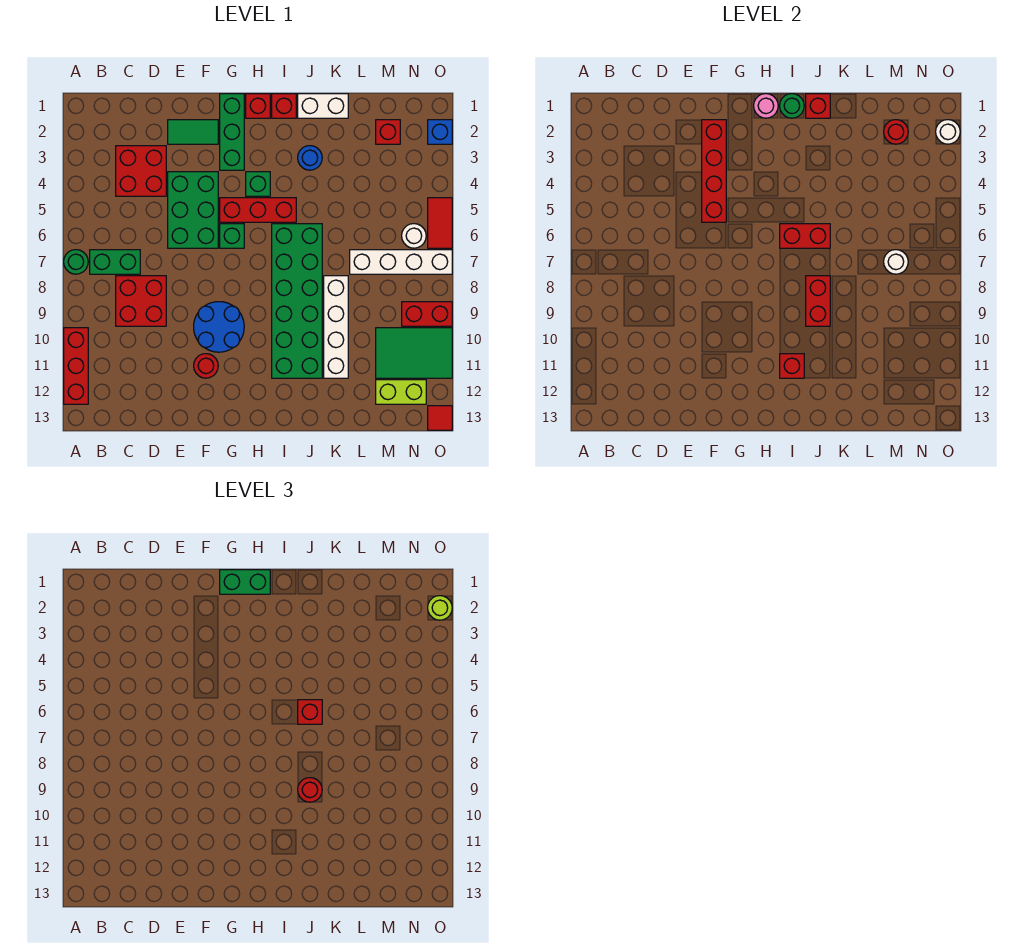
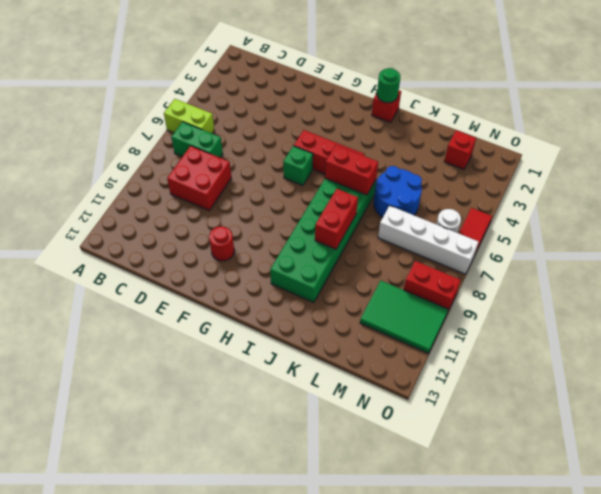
lime 1x2 brick [164,99,214,133] -> lime 1x2 brick moved to [376,380,426,404]
blue 2x2 round brick [374,166,422,218] -> blue 2x2 round brick moved to [194,302,244,352]
none -> green 1x1 round brick [64,250,88,274]
none -> red 1x3 brick [64,328,88,404]
none -> red 2x2 brick [116,146,166,196]
none -> green 1x2 tile [168,120,218,144]

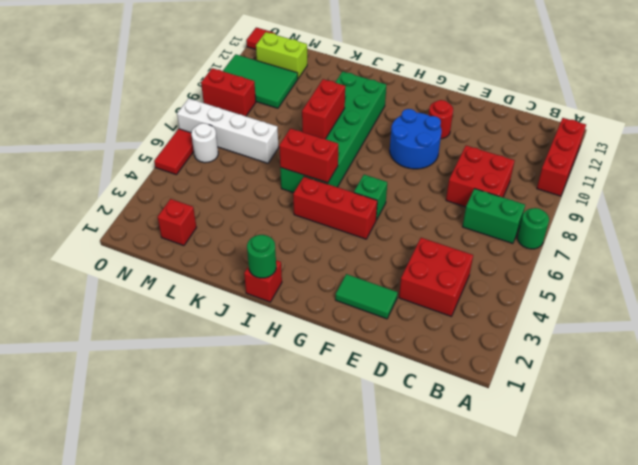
none -> green 2x3 brick [168,172,218,248]
none -> green 1x3 brick [220,94,244,170]
none -> red 1x1 brick [246,94,270,118]
none -> green 1x1 brick [246,172,270,196]

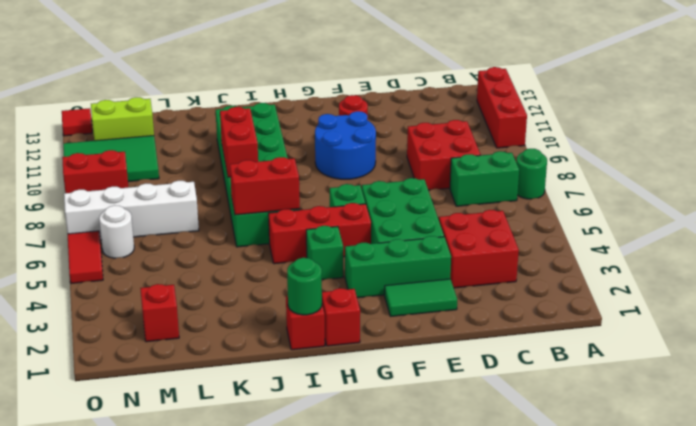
green 1x3 brick [345,236,451,298] -> green 1x3 brick turned to [220,94,244,170]
none -> white 1x2 brick [298,94,348,118]
none -> blue 1x1 round brick [298,146,322,170]
none -> white 1x4 brick [324,276,348,378]
none -> blue 1x1 brick [428,120,452,144]

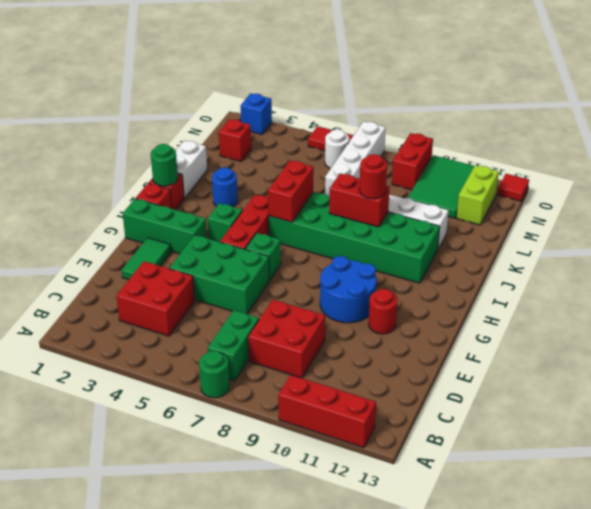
none -> red 1x4 brick [702,120,726,222]
none -> pink 1x1 round brick [754,94,778,118]
none -> red 1x1 brick [780,354,804,378]
none -> red 1x1 brick [806,94,830,118]

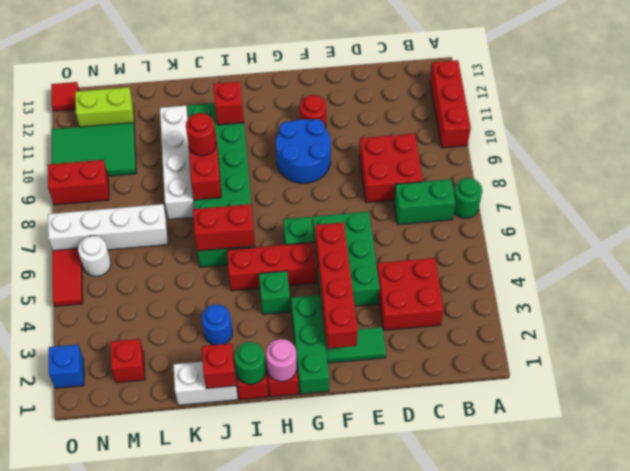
none -> red 1x1 round brick [884,120,908,144]
none -> white 1x1 round brick [884,250,908,274]
none -> white 1x1 round brick [936,120,960,144]
none -> green 1x2 brick [220,570,270,594]

